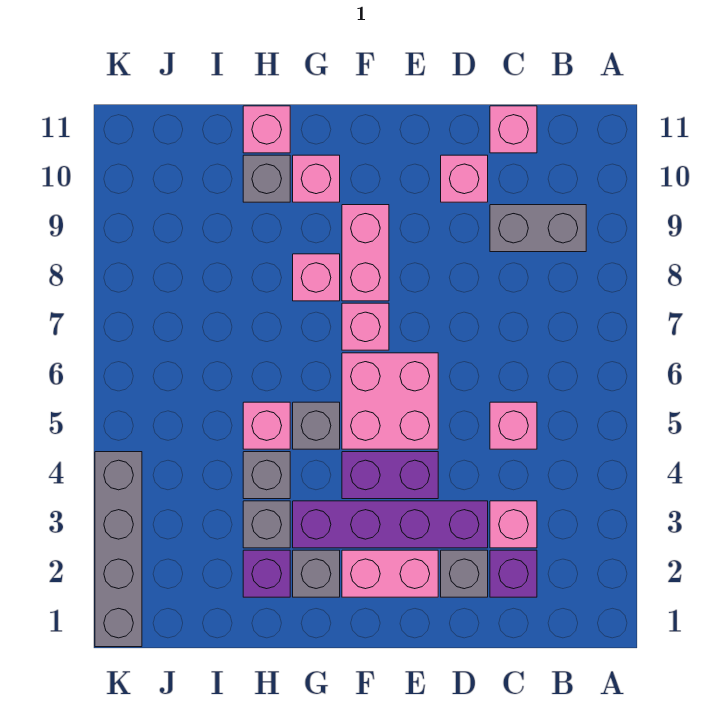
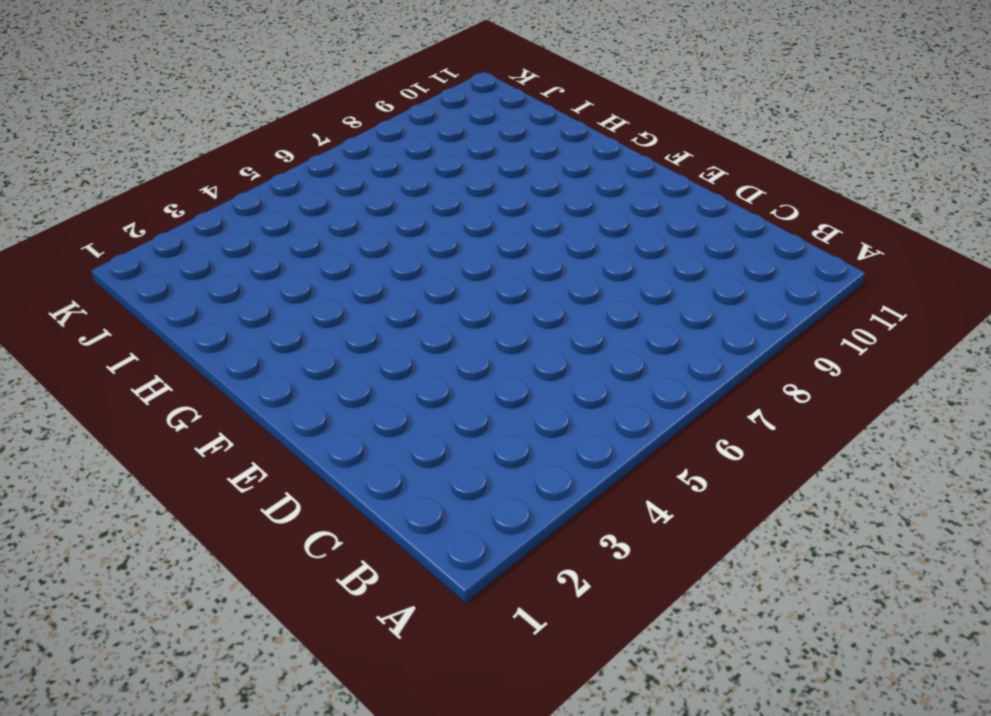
none -> grey 1x2 brick [490,205,586,252]
none -> purple 1x1 brick [490,550,537,597]
none -> pink 1x1 brick [490,501,537,548]

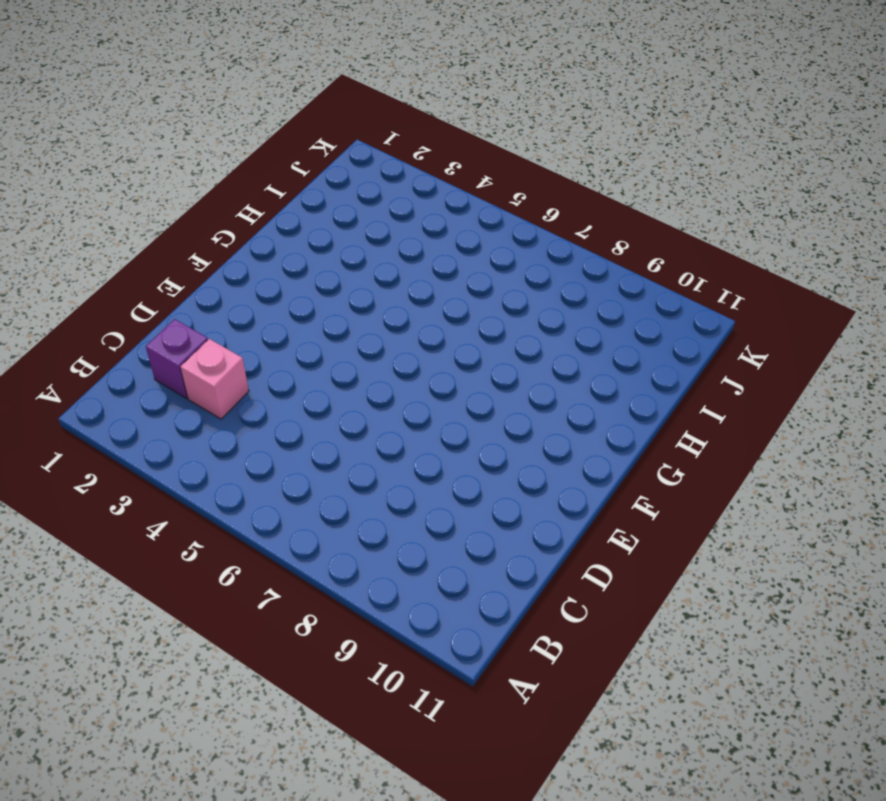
none -> grey 1x2 brick [490,205,586,252]
none -> pink 1x1 brick [490,402,537,449]
none -> pink 1x1 brick [490,106,537,153]

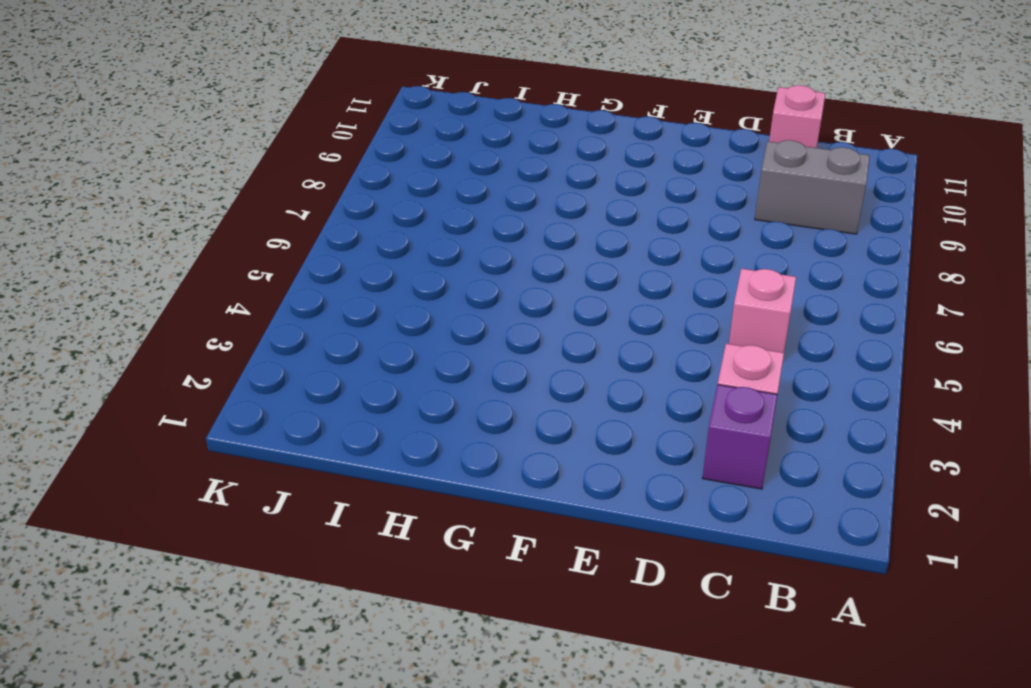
none -> grey 1x1 brick [441,550,488,597]
none -> purple 1x4 brick [293,501,488,548]
none -> pink 1x1 brick [441,155,488,202]

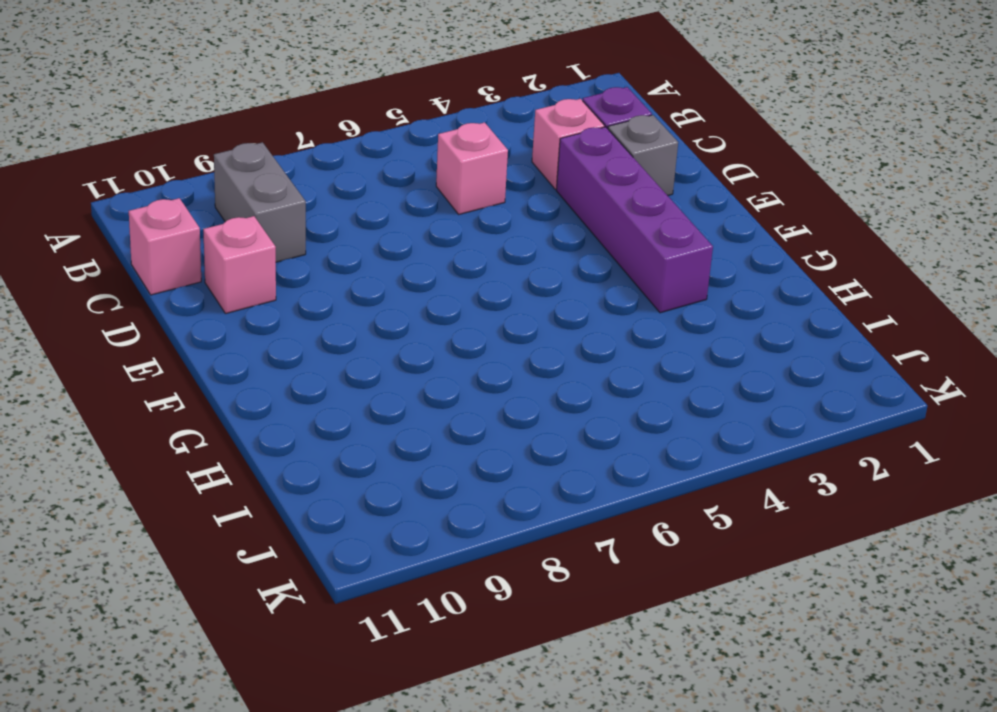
none -> pink 1x2 brick [342,550,438,597]
none -> purple 1x2 brick [342,452,438,499]
none -> pink 2x2 brick [342,353,438,449]

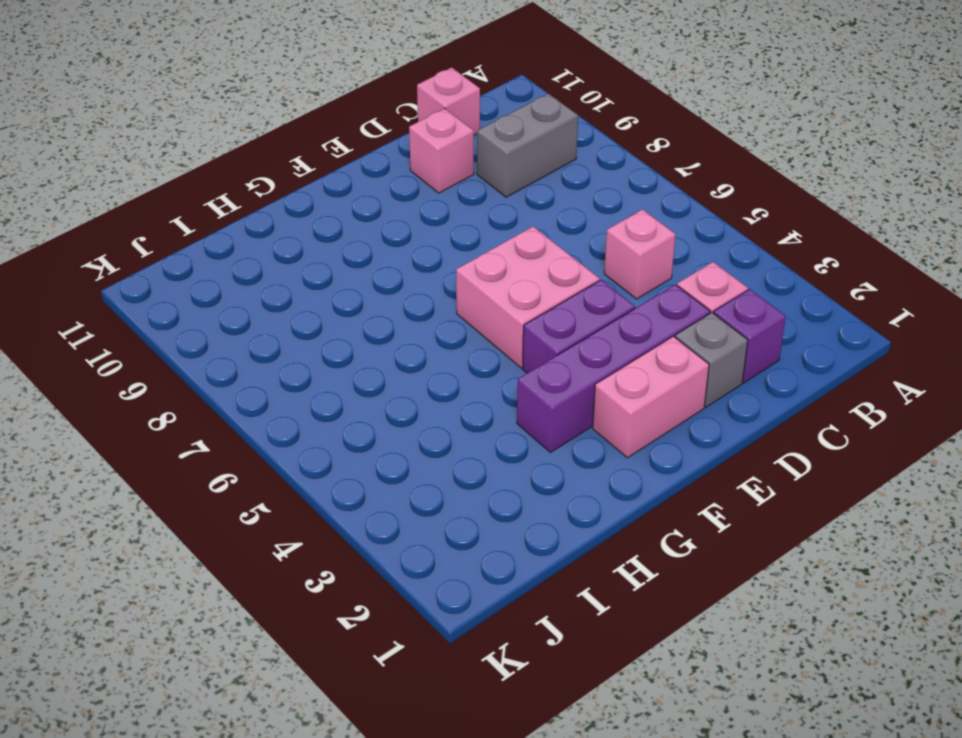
none -> pink 1x1 brick [342,303,389,350]
none -> pink 1x2 brick [342,205,389,301]
none -> grey 1x1 brick [293,550,340,597]

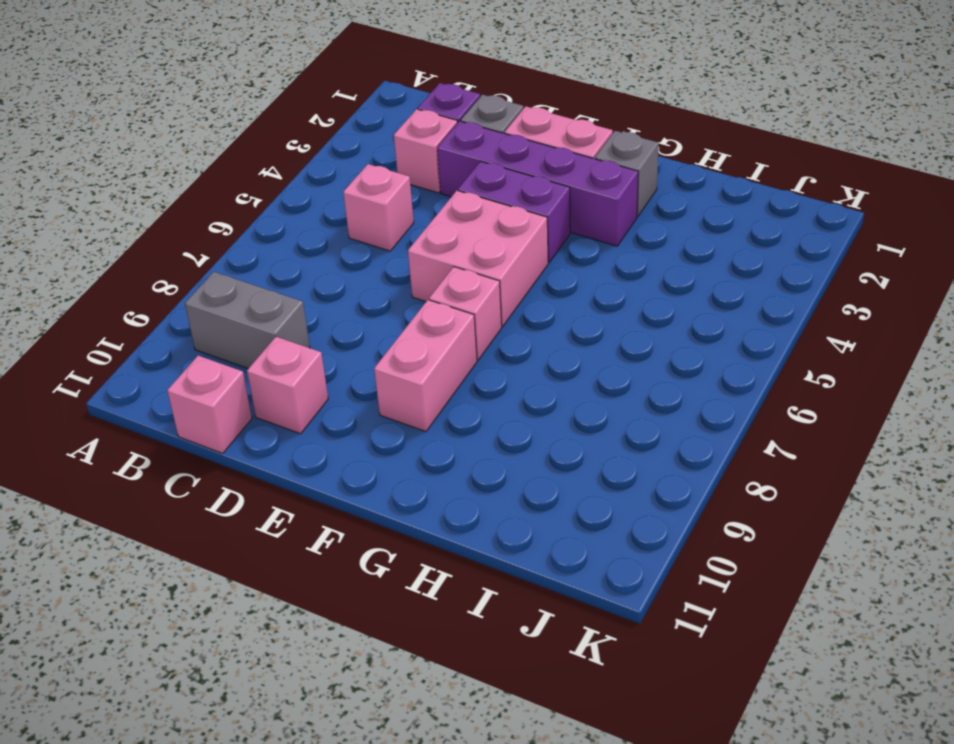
none -> grey 1x1 brick [293,402,340,449]
none -> pink 1x1 brick [293,254,340,301]
none -> pink 1x1 brick [293,155,340,202]

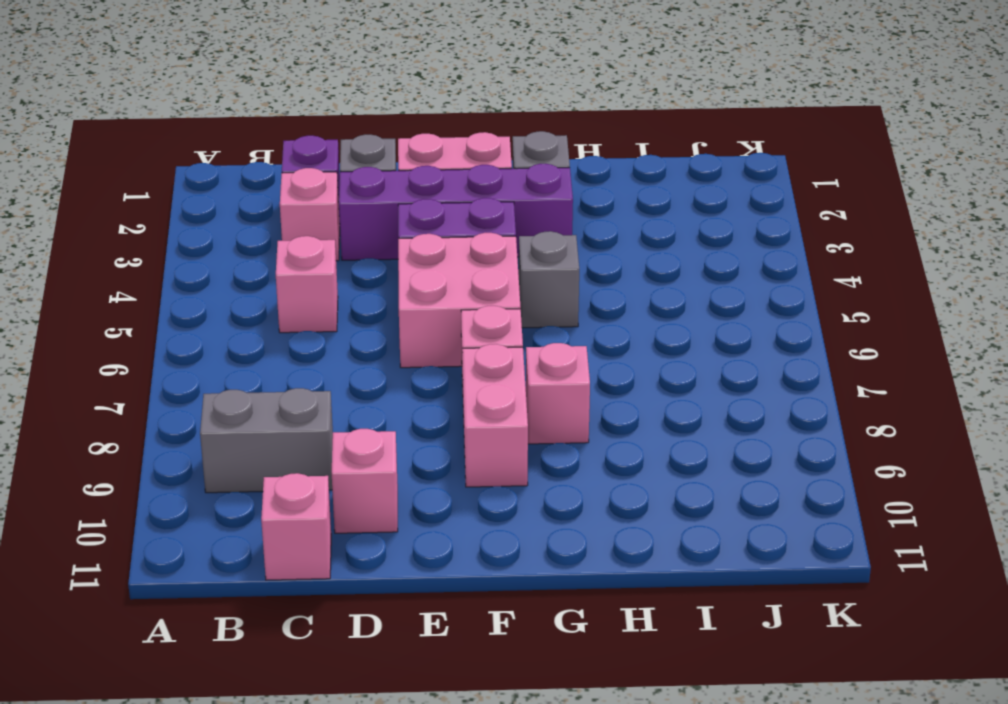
none -> pink 1x1 brick [293,155,340,202]
none -> purple 1x1 brick [243,550,290,597]
none -> grey 1x1 brick [243,501,290,548]

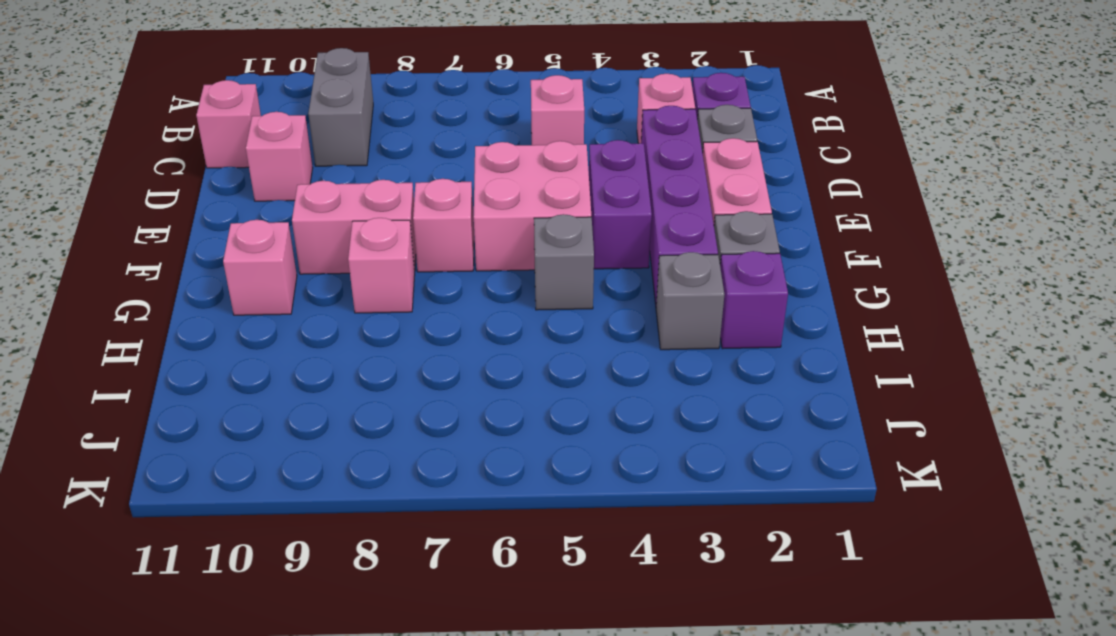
none -> grey 1x1 brick [243,452,290,499]
none -> pink 1x1 brick [243,402,290,449]
none -> grey 1x1 brick [243,155,290,202]

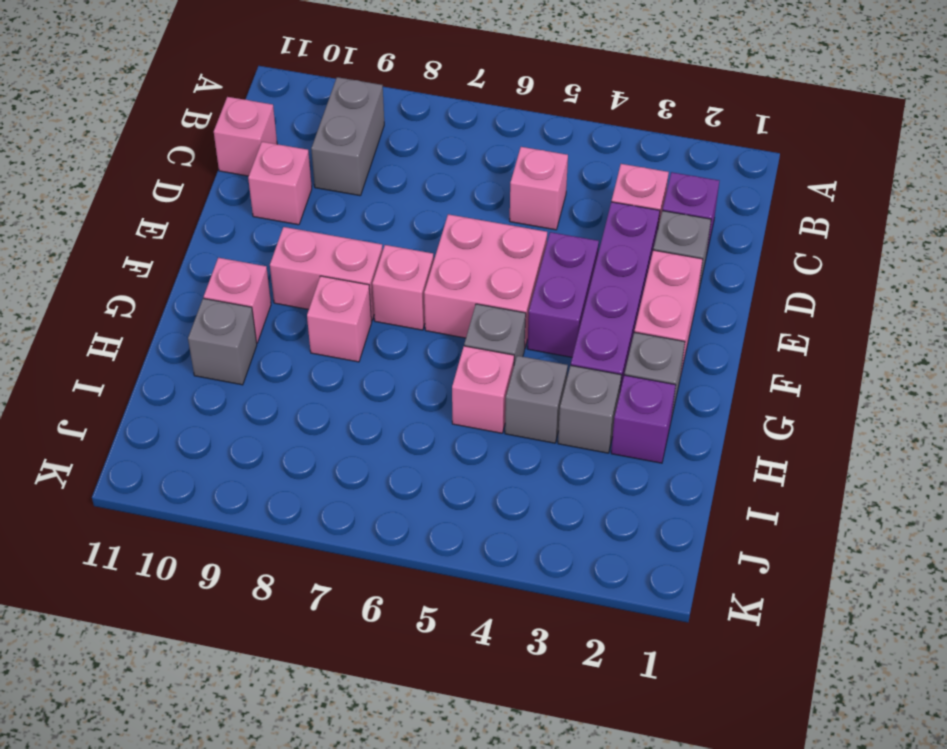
none -> pink 1x1 brick [243,106,290,153]
none -> grey 1x4 brick [95,452,142,647]

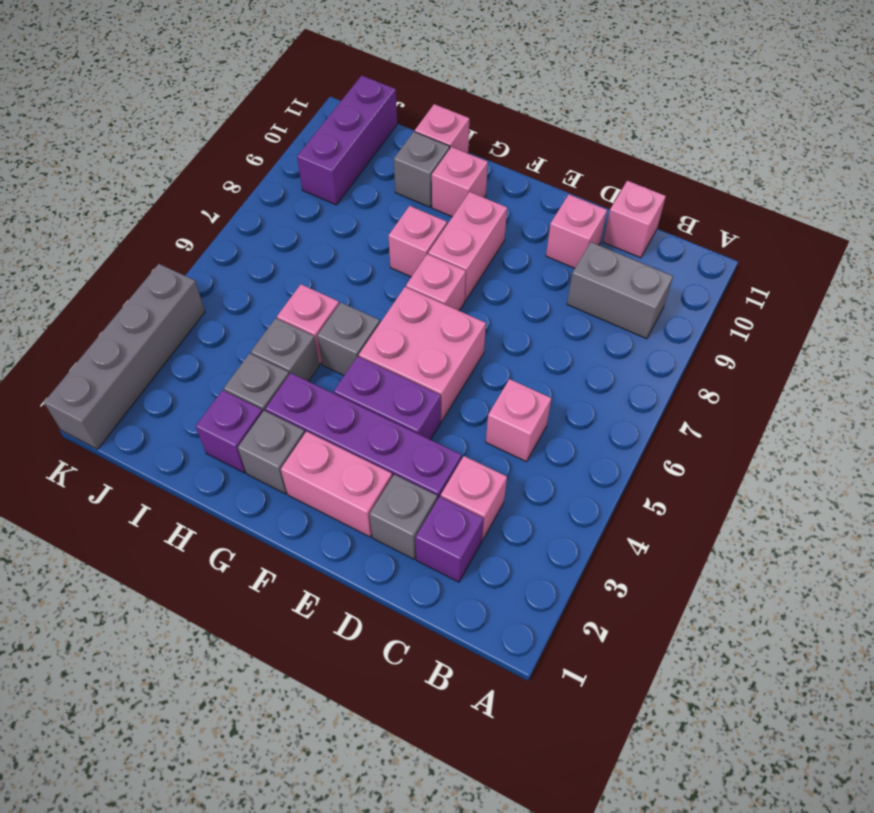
purple 1x3 brick [297,76,397,205] -> none

